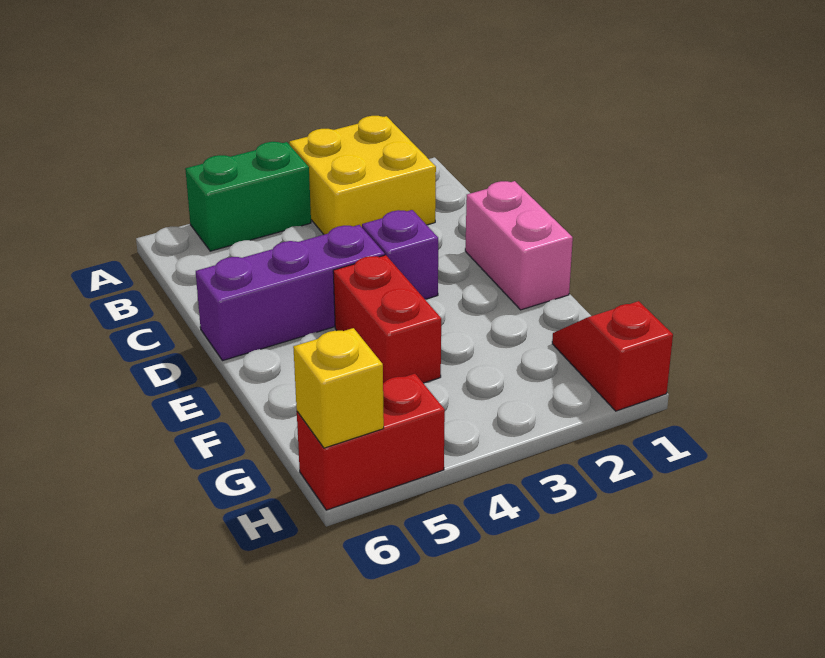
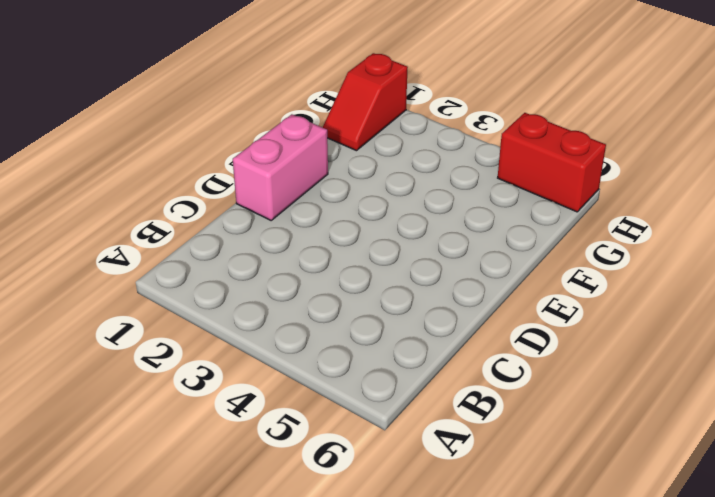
none -> yellow 2x2 brick [289,116,436,235]
none -> green 1x2 brick [185,142,311,251]

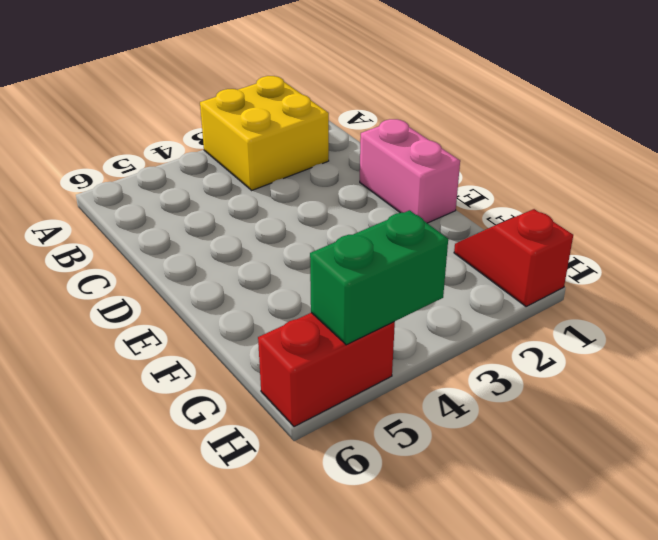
green 1x2 brick [310,210,448,345] -> green 1x2 brick moved to [185,142,311,251]
none -> purple 1x1 brick [362,210,438,299]
none -> purple 1x3 brick [196,225,385,361]

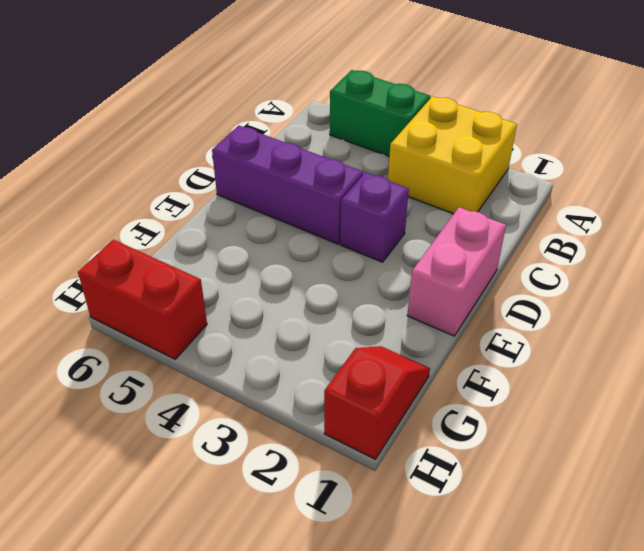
none -> red 1x2 brick [333,255,441,383]
none -> yellow 1x1 brick [293,328,384,448]

